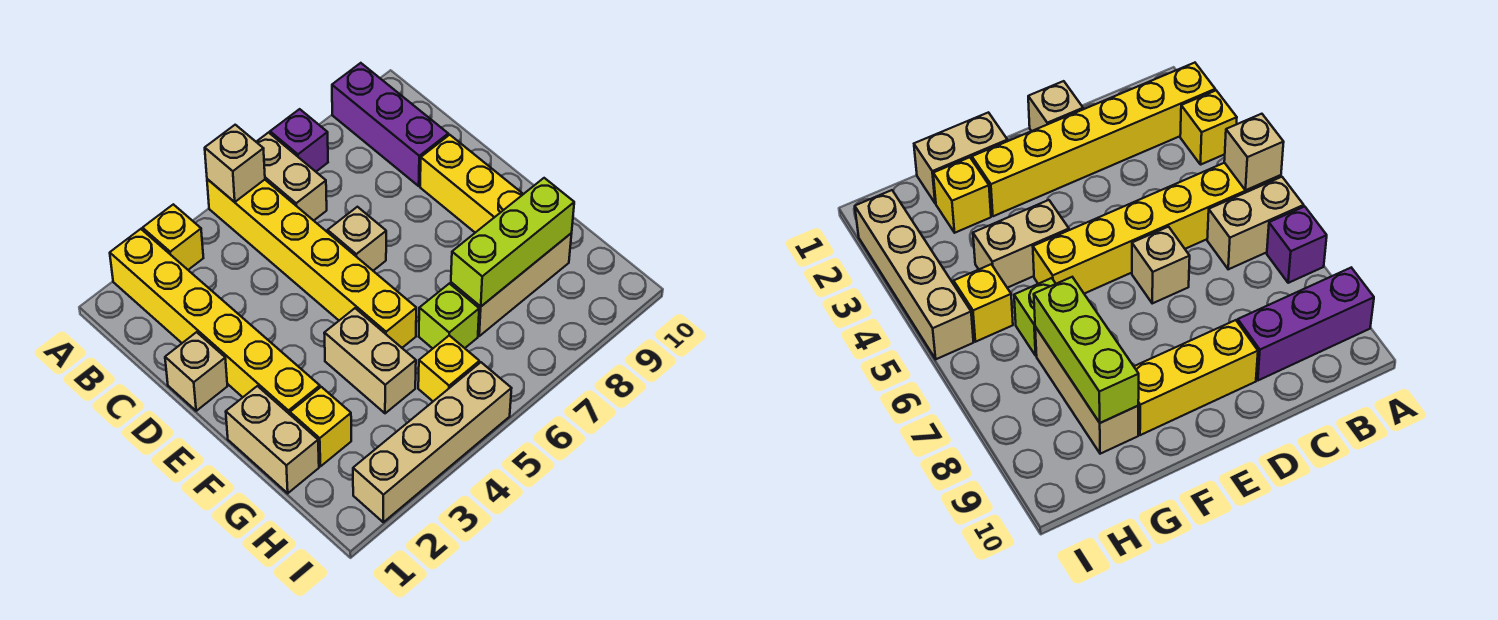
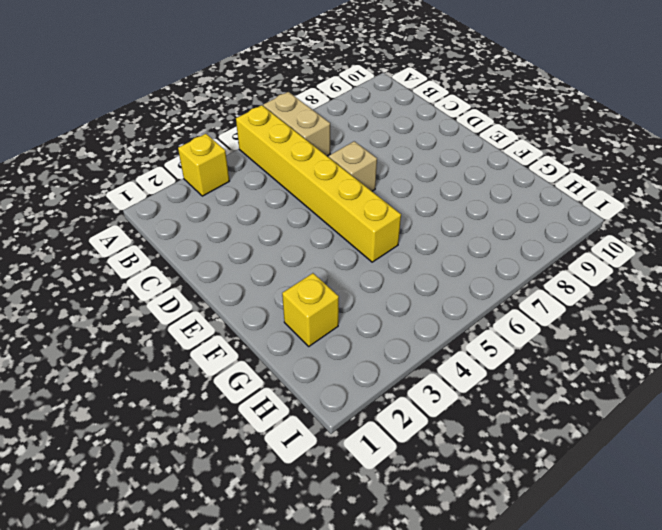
none -> yellow 1x6 brick [110,229,320,414]
none -> purple 1x1 brick [270,109,328,172]
none -> purple 1x3 brick [332,63,448,186]

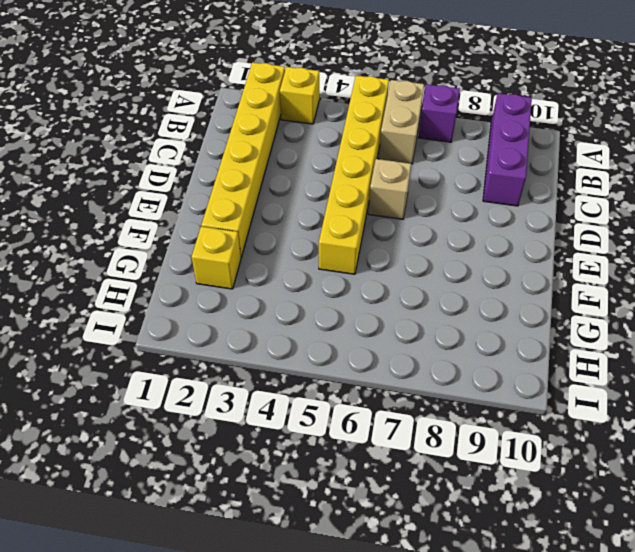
none -> tan 1x1 brick [165,332,227,411]
none -> yellow 1x3 brick [420,135,523,233]
none -> tan 1x2 brick [226,386,319,493]

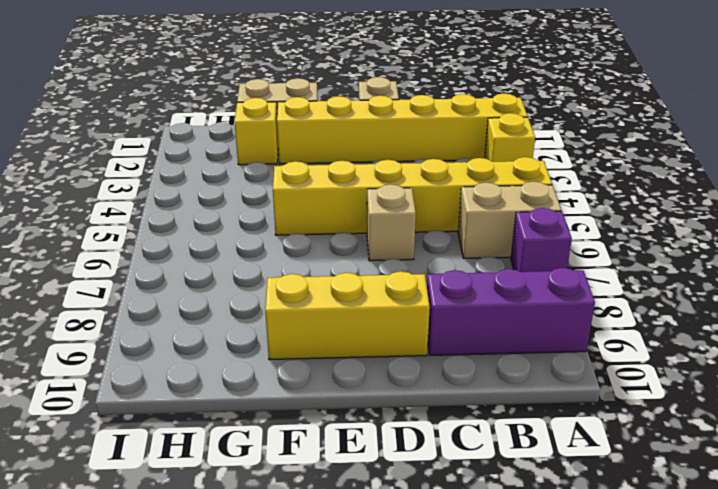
none -> tan 1x2 brick [324,308,416,413]
none -> lime 1x1 brick [419,284,479,349]
none -> tan 1x3 brick [451,233,572,336]

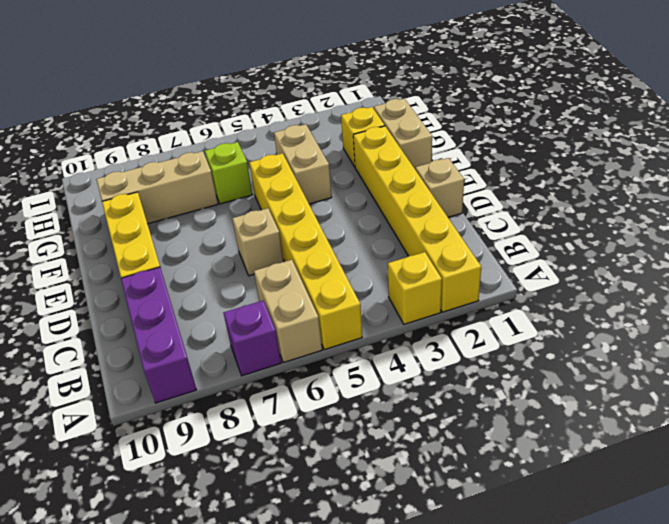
none -> yellow 1x1 brick [418,335,479,401]
none -> tan 1x4 brick [353,362,512,522]
none -> tan 1x1 brick [205,125,265,202]

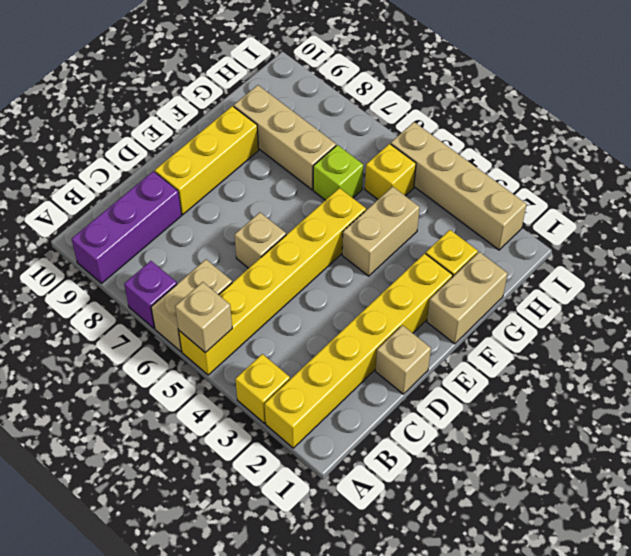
none -> lime 1x3 brick [451,178,574,307]

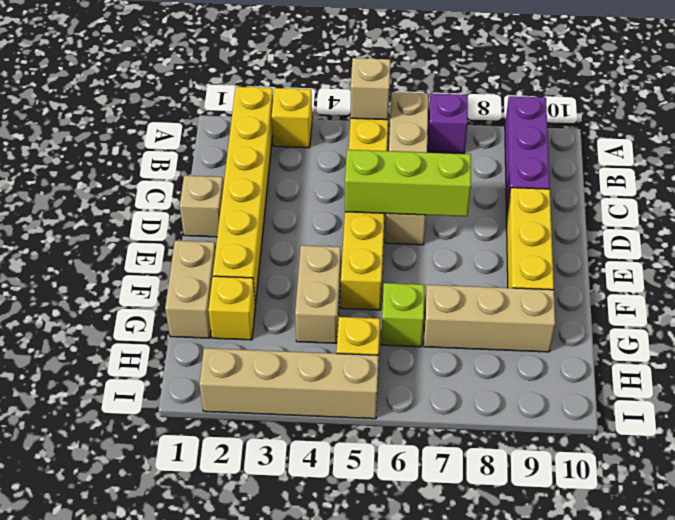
lime 1x3 brick [345,150,471,216] -> lime 1x3 brick moved to [451,178,574,307]

